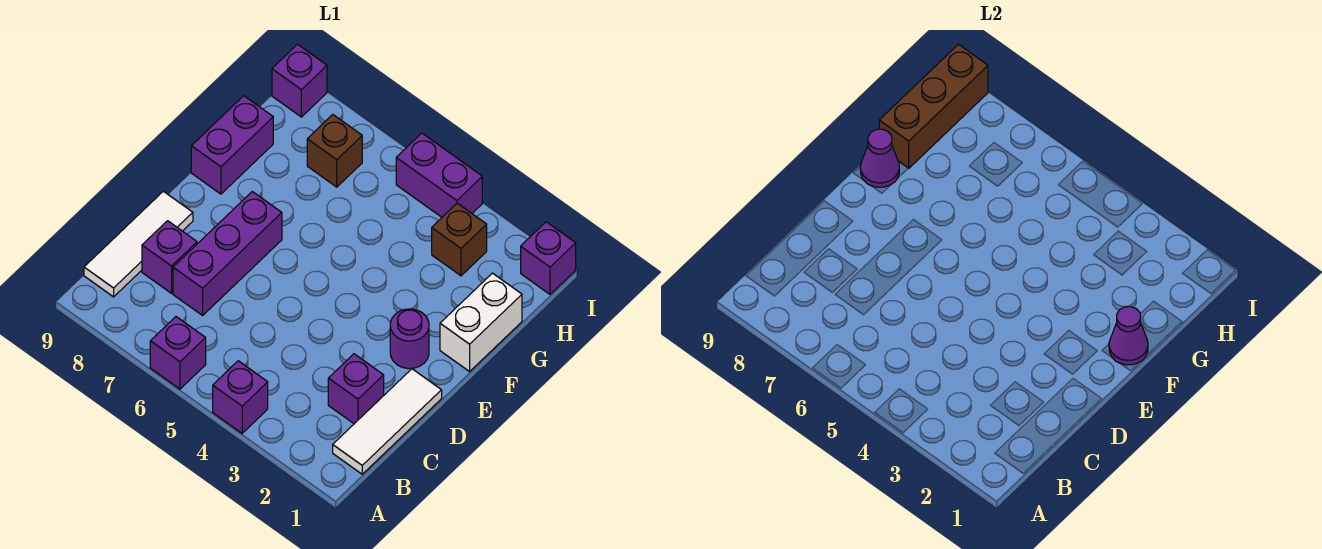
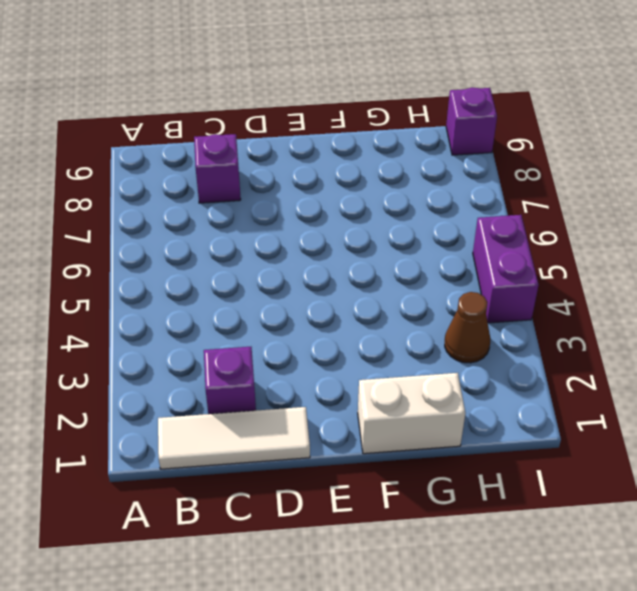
brown 1x1 cone [445,292,490,363] -> brown 1x1 brick [432,203,487,276]
none -> purple 1x1 brick [213,361,268,433]
none -> purple 1x1 brick [150,317,206,389]
none -> white 1x3 tile [84,191,193,297]

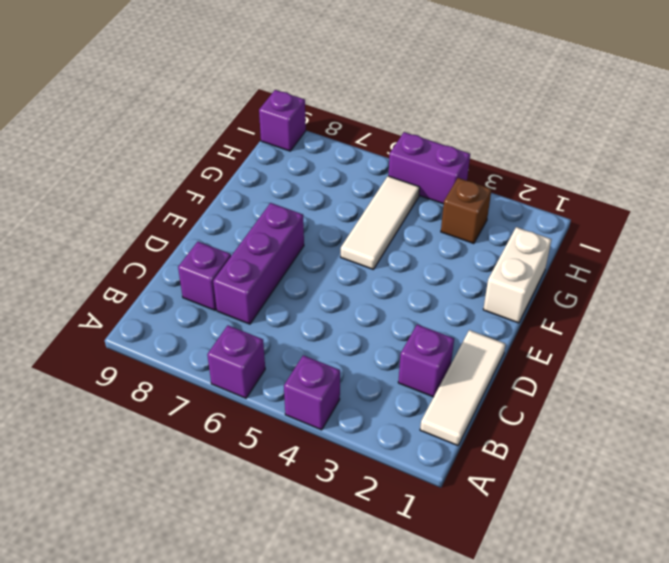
white 1x3 tile [341,176,420,270] -> white 1x3 tile moved to [84,191,193,297]
none -> purple 1x1 round brick [390,309,429,369]
none -> purple 1x2 brick [191,96,273,194]
none -> brown 1x1 brick [307,115,362,187]

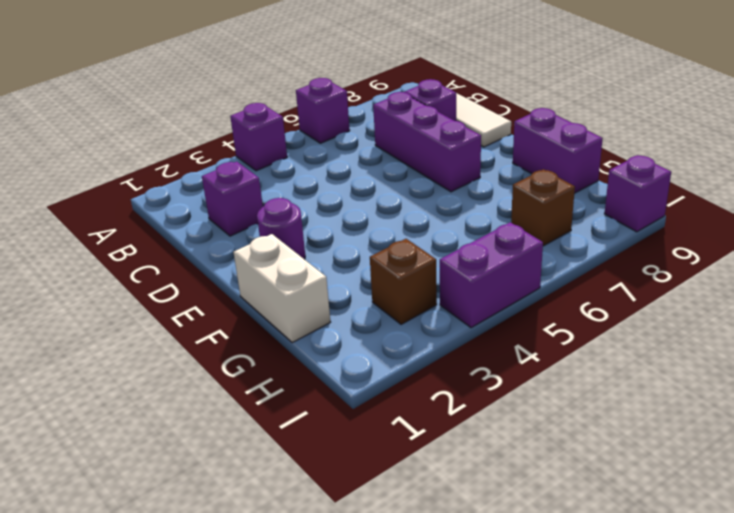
none -> white 1x3 tile [333,369,442,474]
none -> purple 1x1 brick [521,222,576,294]
none -> purple 1x1 cone [1109,307,1148,365]

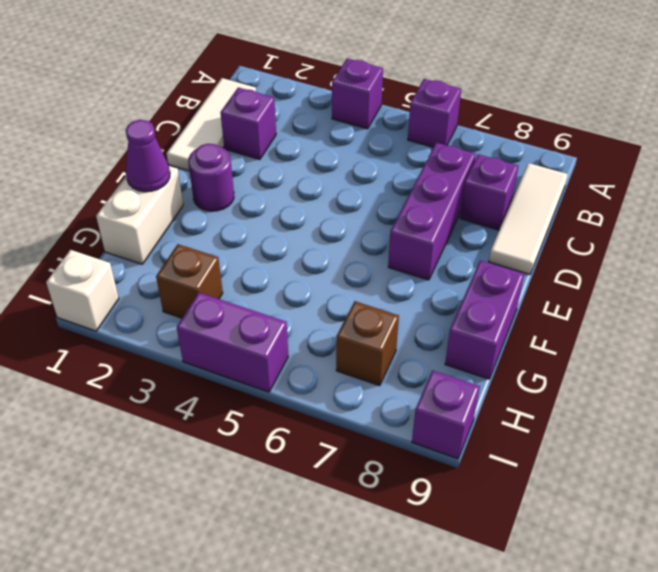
white 1x1 brick [46,250,119,331] -> purple 1x1 brick [521,222,576,294]
none -> purple 1x1 cone [860,129,899,187]
none -> brown 1x3 brick [879,44,988,168]

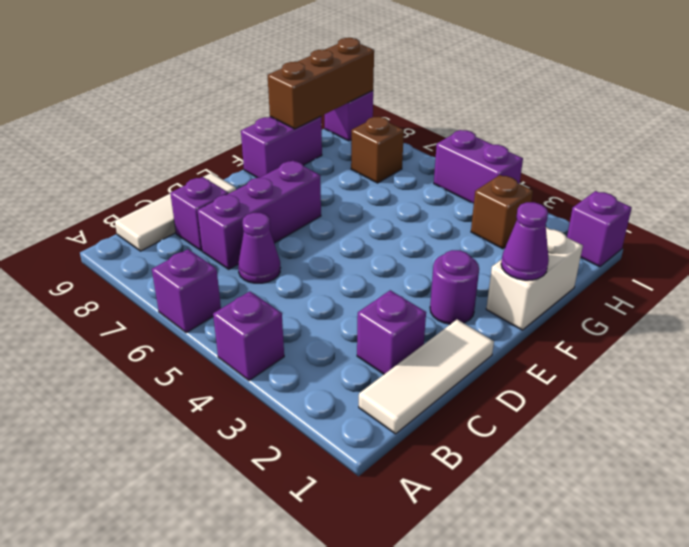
purple 1x1 cone [238,213,280,283] -> purple 1x1 cone moved to [860,129,899,187]

